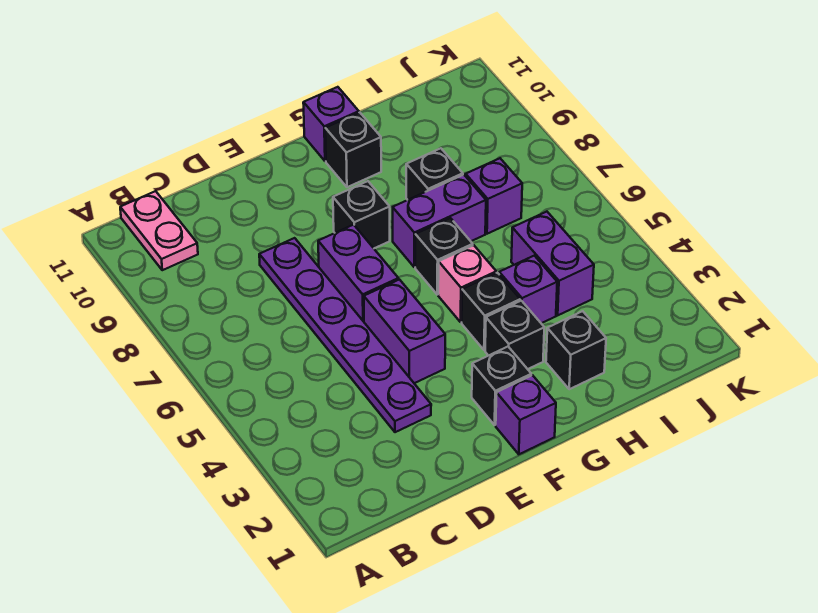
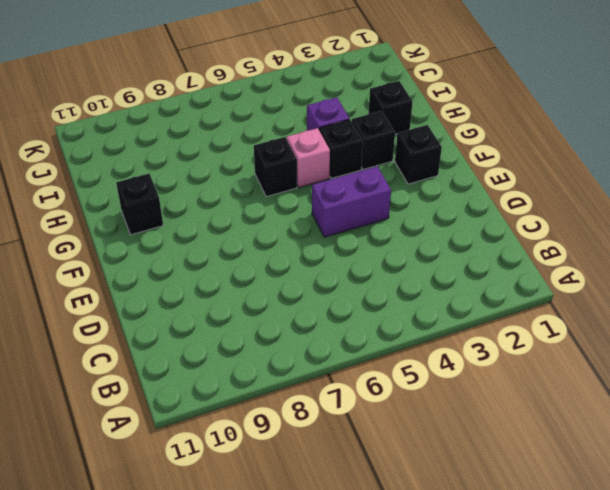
none -> pink 1x2 plate [120,191,198,270]
none -> purple 1x6 plate [259,238,431,432]
none -> purple 1x2 brick [318,225,398,322]

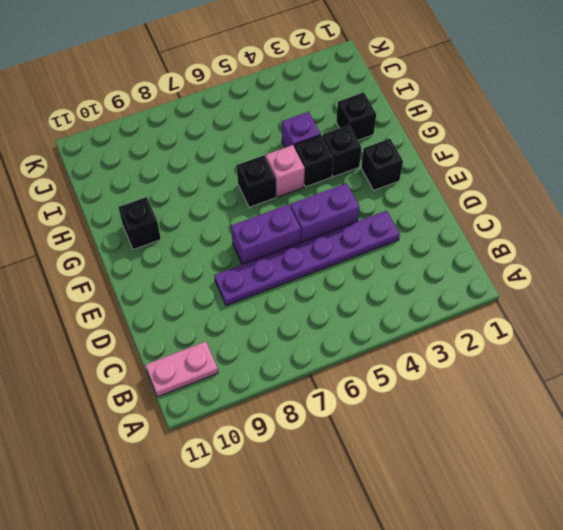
none -> purple 1x1 brick [496,375,556,454]
none -> black 1x1 brick [333,181,390,248]
none -> purple 1x2 brick [393,175,486,267]

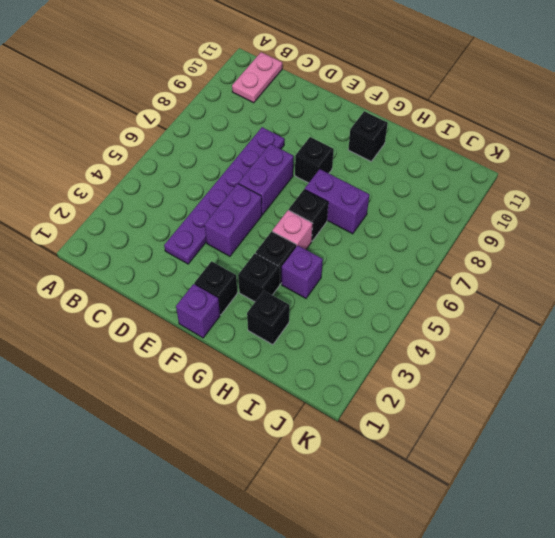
none -> purple 1x1 brick [303,87,359,161]
none -> black 1x1 brick [406,148,463,200]
none -> purple 1x2 brick [511,212,594,315]

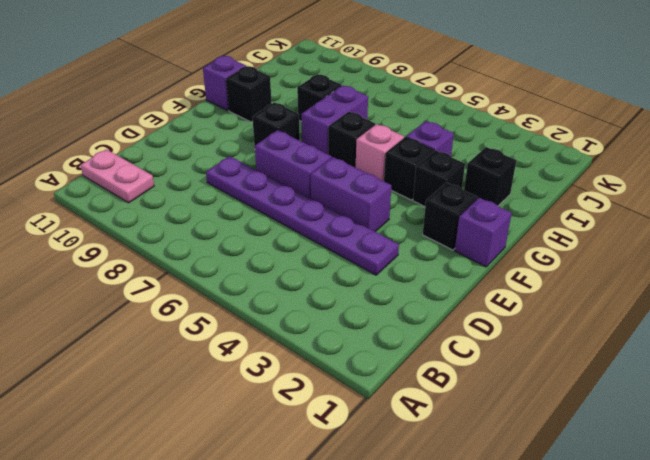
none -> purple 1x2 brick [511,212,594,315]
none -> purple 1x1 brick [466,158,522,234]

